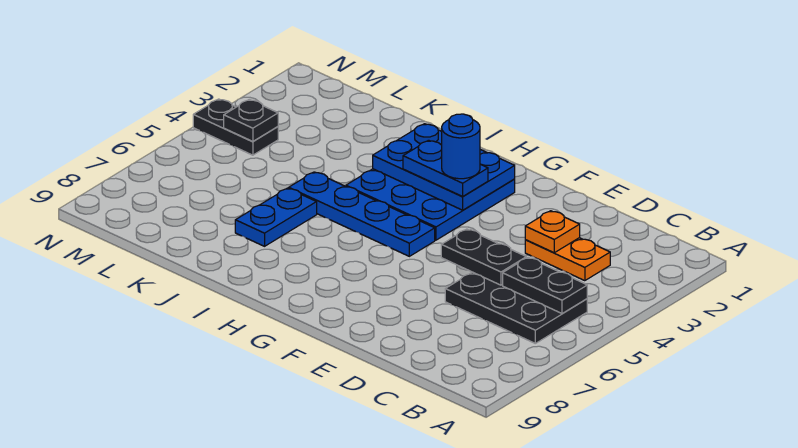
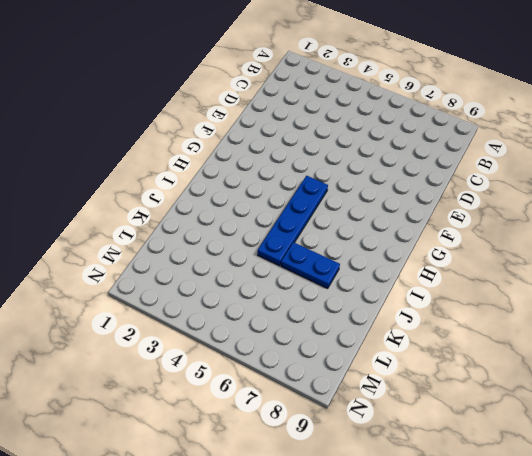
none -> black 2x3 plate [445,272,587,343]
none -> orange 1x2 plate [525,238,610,281]
none -> blue 3x3 plate [346,169,515,240]

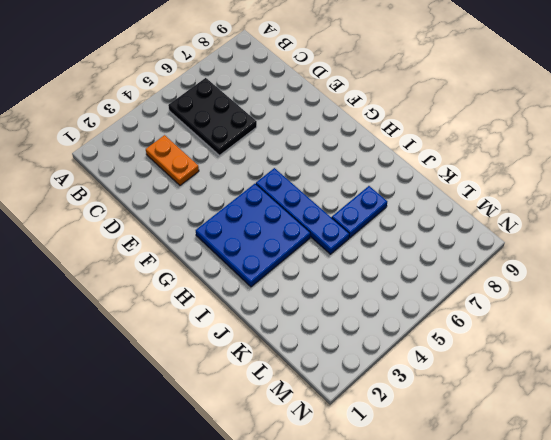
none -> black 1x2 plate [193,99,278,155]
none -> black 1x2 plate [503,258,587,313]
none -> orange 1x1 plate [525,211,580,253]

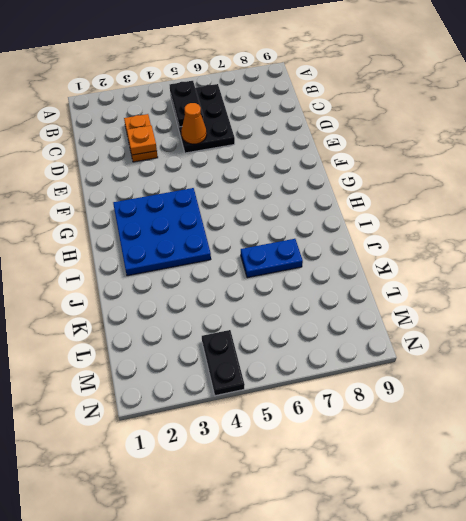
orange 1x1 cone [181,103,207,144] -> black 1x2 plate [441,229,526,285]
none -> blue 1x4 plate [289,172,435,256]
none -> blue 2x3 plate [373,124,515,210]
none -> black 1x1 plate [224,100,278,141]

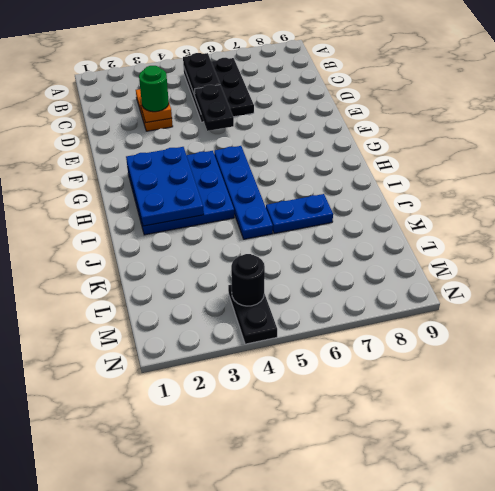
green 1x1 round brick [139,66,169,112] -> none
black 1x1 round brick [231,254,265,306] -> black 1x1 plate [224,100,278,141]
none -> blue 1x2 plate [403,140,488,196]
none -> blue 1x1 round brick [442,114,480,179]

